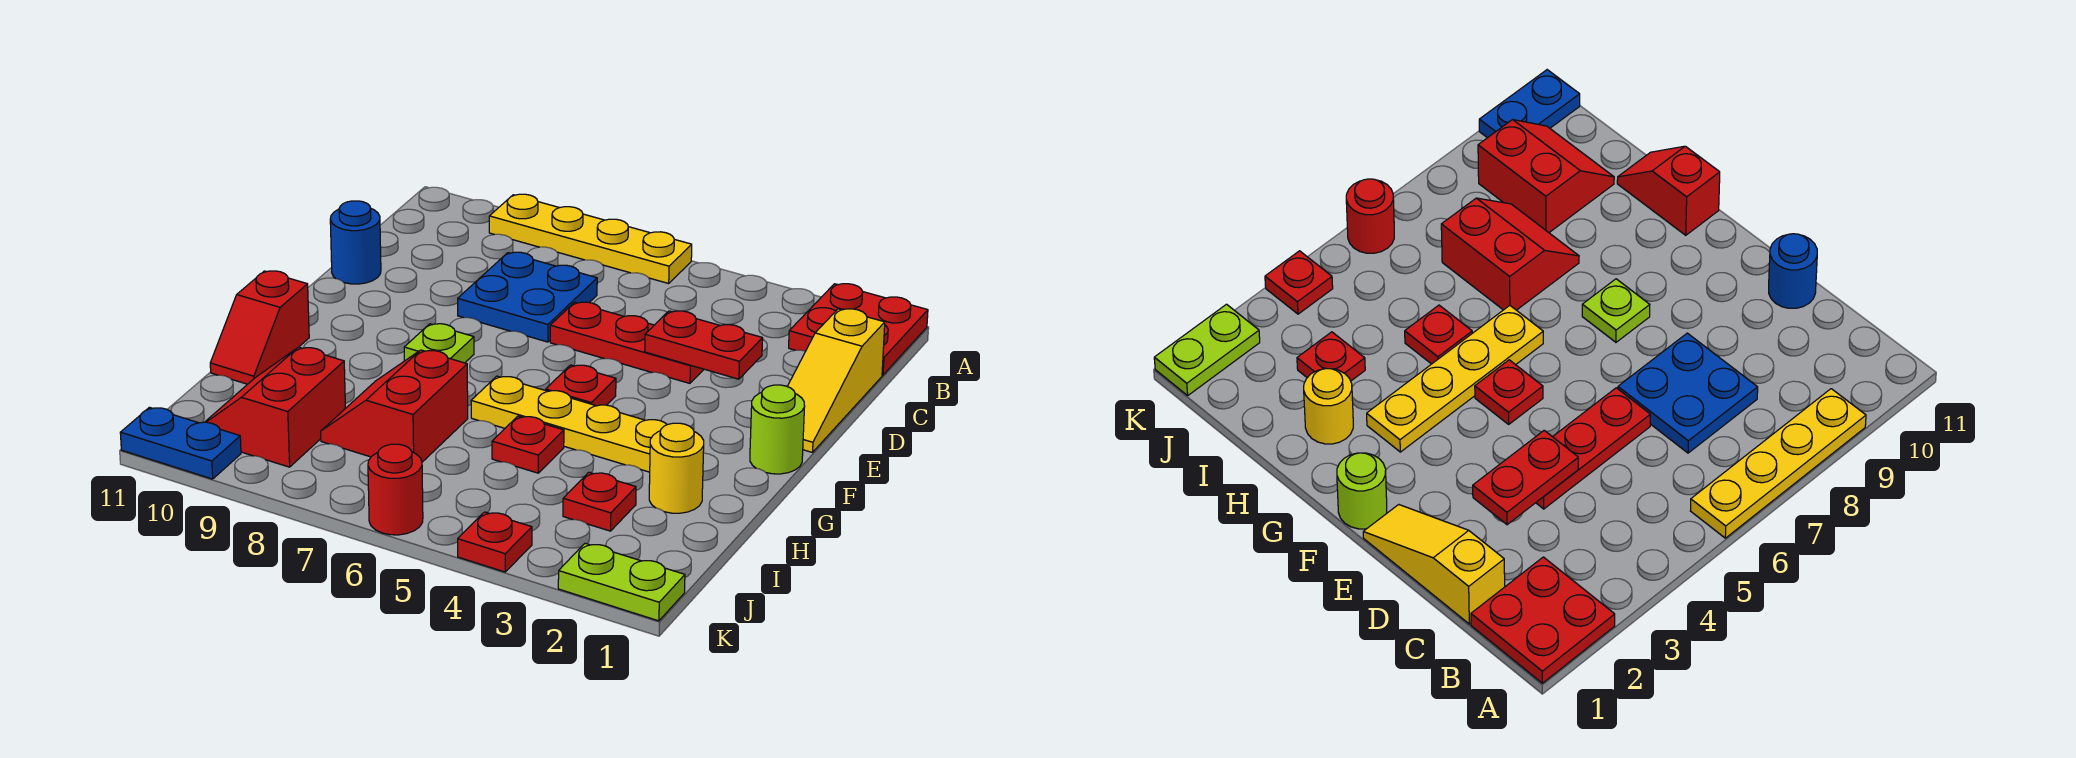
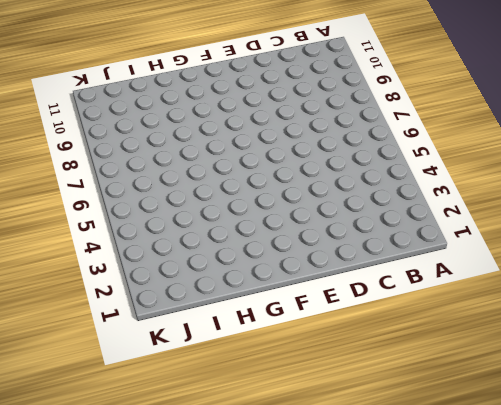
none -> red 2x2 plate [789,284,928,375]
none -> yellow 1x4 plate [489,194,692,283]
none -> yellow 1x3 slope [787,309,885,452]

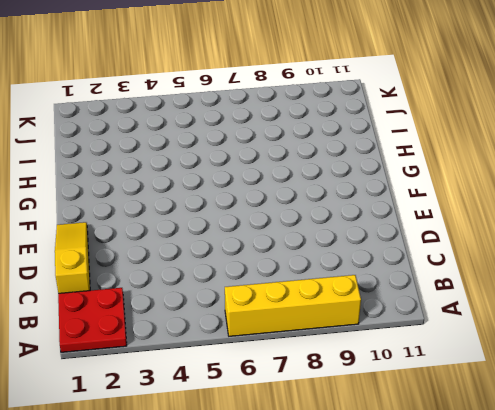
yellow 1x4 brick [225,275,361,336] -> yellow 1x4 plate [489,194,692,283]
none -> blue 2x2 plate [458,252,597,342]
none -> red 1x3 plate [550,302,704,383]
none -> blue 1x1 round brick [330,201,381,284]

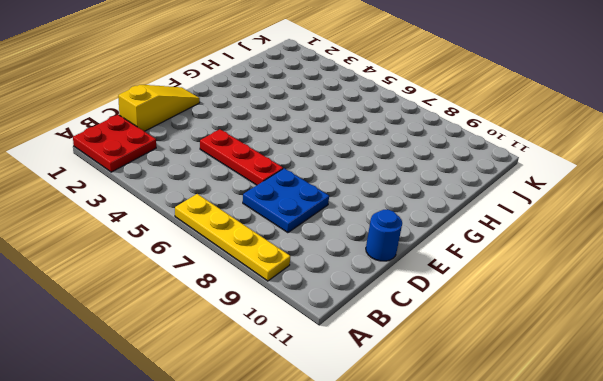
none -> lime 1x1 round brick [750,385,805,474]
none -> red 1x1 plate [546,365,616,406]
none -> lime 1x1 plate [404,324,474,363]

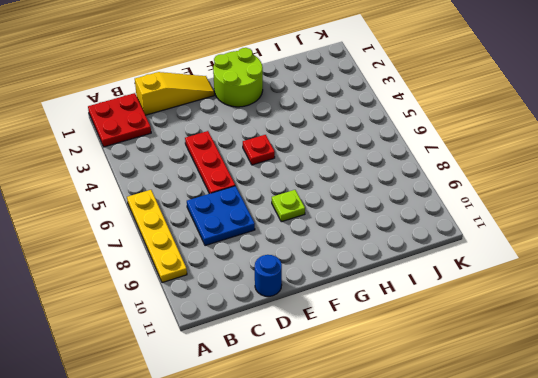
lime 2x2 round brick [213,48,263,107] -> lime 1x1 round brick [750,385,805,474]
none -> yellow 1x4 plate [471,376,667,472]
none -> red 1x2 slope [210,271,309,384]
none -> yellow 1x1 round brick [649,423,704,513]

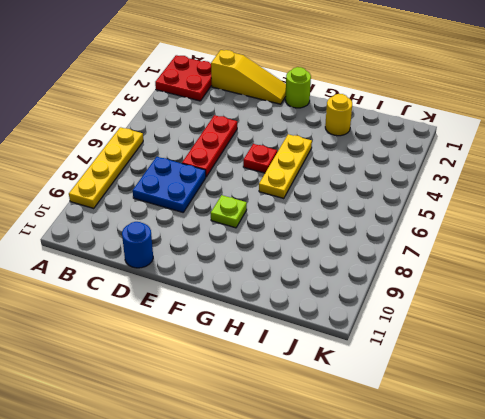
yellow 1x3 plate [259,134,312,198] -> yellow 1x4 plate [471,376,667,472]
none -> red 1x2 slope [210,271,309,384]
none -> red 1x1 plate [492,416,564,473]
none -> red 2x2 slope [321,350,468,462]

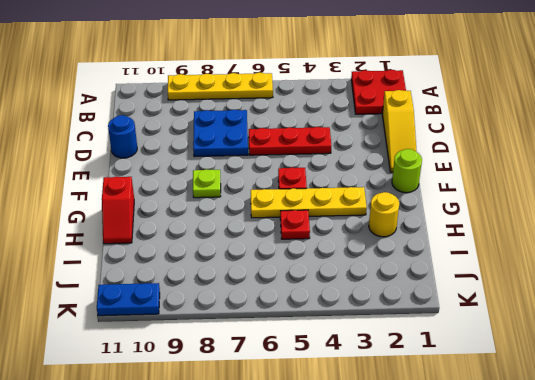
none -> red 2x2 slope [321,350,468,462]
none -> red 1x1 plate [563,472,636,531]
none -> red 2x2 slope [205,347,345,467]

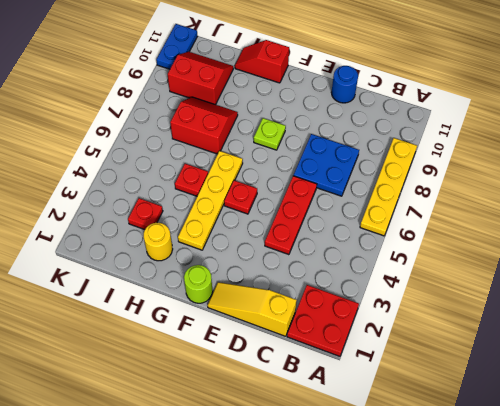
none -> lime 1x2 plate [558,543,685,621]
none -> red 1x1 plate [458,512,532,572]
none -> red 1x1 round brick [368,444,423,535]

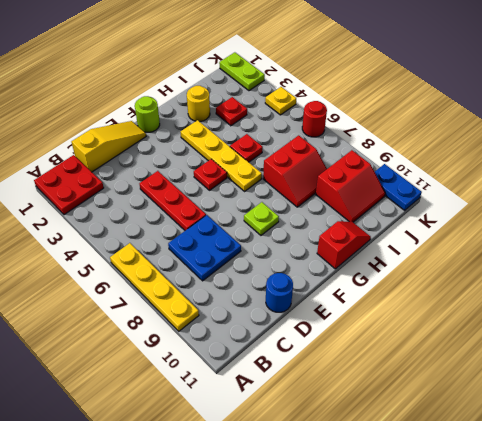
yellow 1x1 plate [265,87,296,115] -> red 1x1 plate [458,512,532,572]
none -> red 1x2 plate [645,311,763,379]

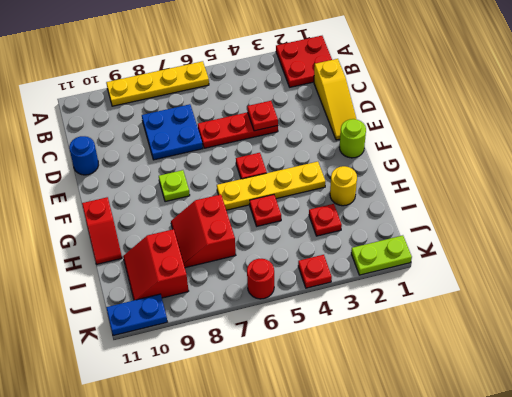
red 1x1 plate [247,101,278,131] -> red 1x2 plate [645,311,763,379]

